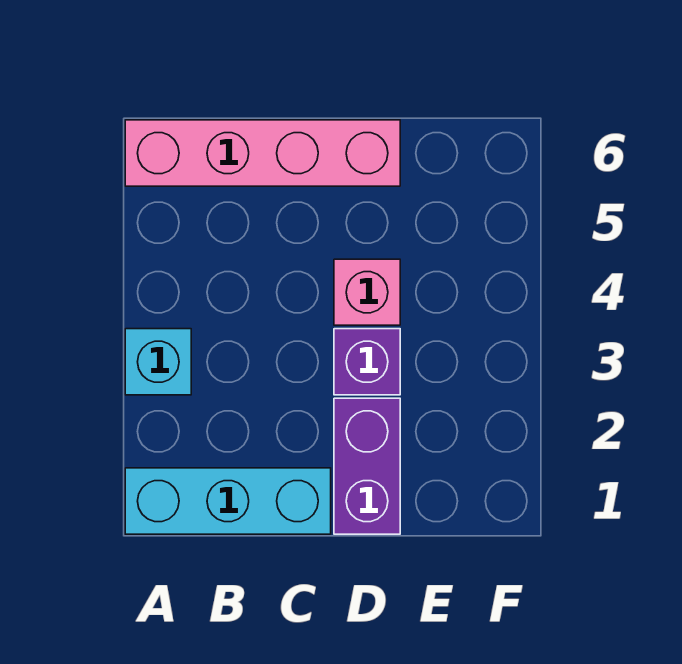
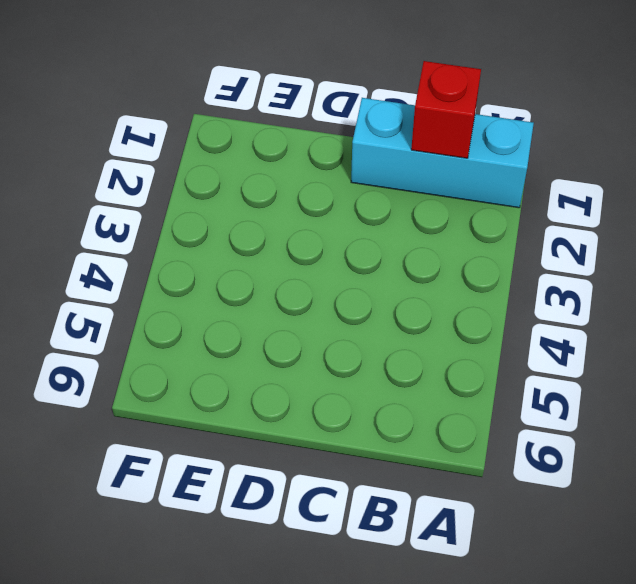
red 1x1 brick [411,61,481,158] -> none
none -> cyan 1x1 brick [125,329,191,395]
none -> pink 1x4 brick [125,120,400,186]

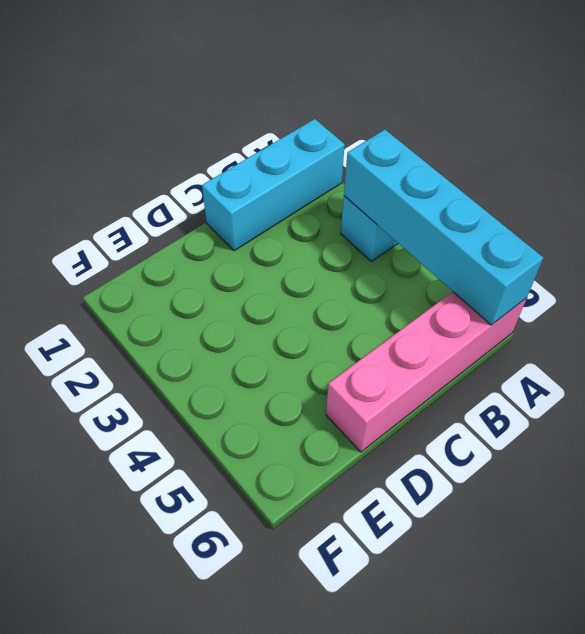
cyan 1x4 brick [344,130,543,325] -> none
none -> purple 1x2 brick [334,398,400,534]
none -> purple 1x1 brick [334,329,400,395]

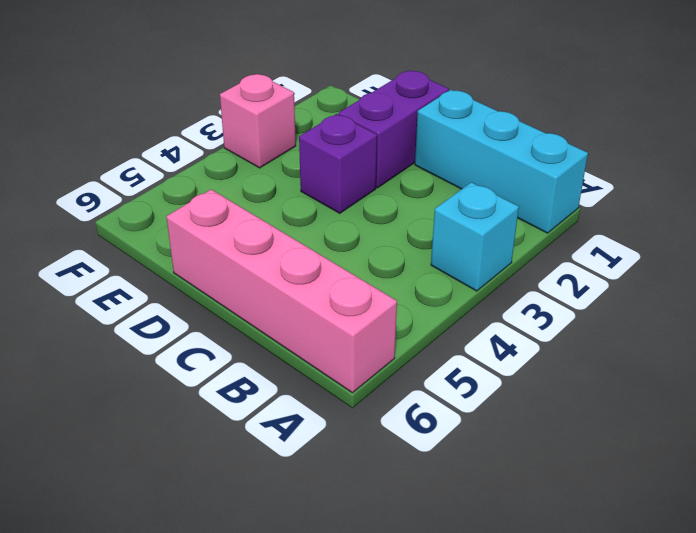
pink 1x1 brick [220,74,296,168] -> pink 1x1 brick moved to [334,259,400,325]

